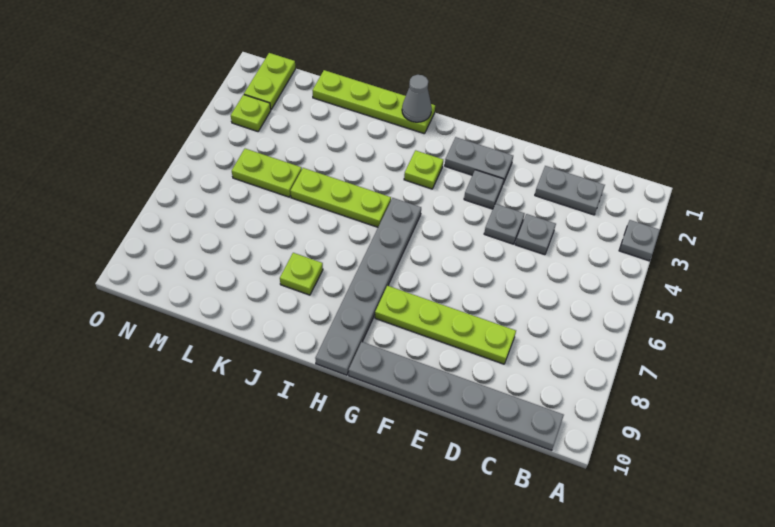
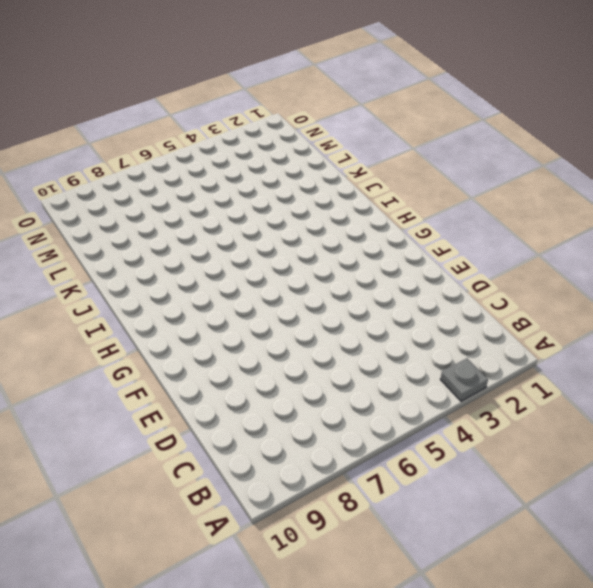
none -> grey 1x6 plate [349,342,564,450]
none -> grey 1x2 plate [535,166,605,215]
none -> grey 1x1 plate [515,214,556,255]

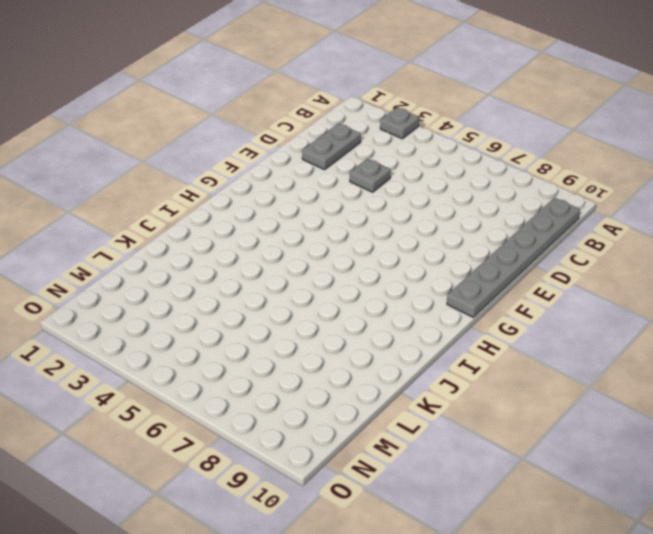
none -> lime 1x4 plate [375,286,516,364]
none -> grey 1x1 plate [484,204,525,244]
none -> grey 1x2 plate [445,137,513,184]

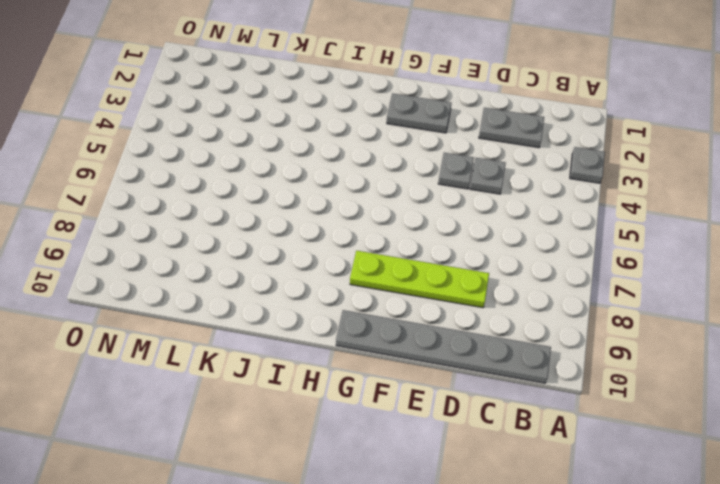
none -> grey 1x1 plate [464,170,504,209]
none -> lime 1x1 plate [404,150,443,189]
none -> grey 1x6 plate [315,198,421,375]

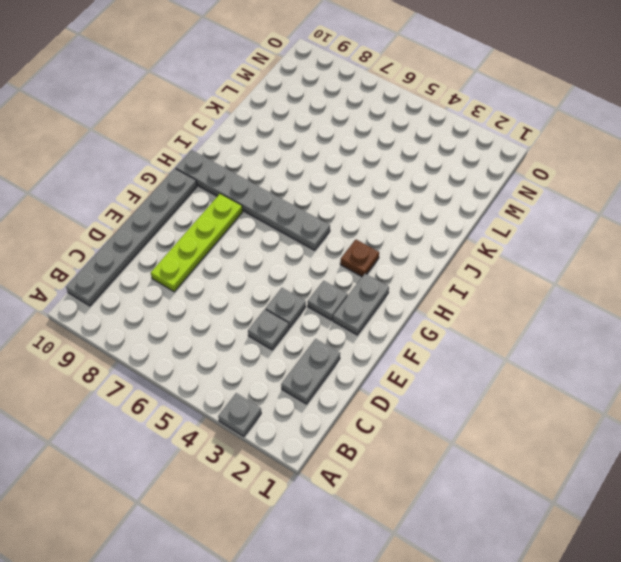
brown 1x1 plate [340,240,379,277] -> lime 1x1 plate [404,150,443,189]
none -> lime 1x4 plate [312,70,435,134]
none -> lime 1x3 plate [291,168,391,227]
none -> lime 1x1 plate [280,253,323,295]

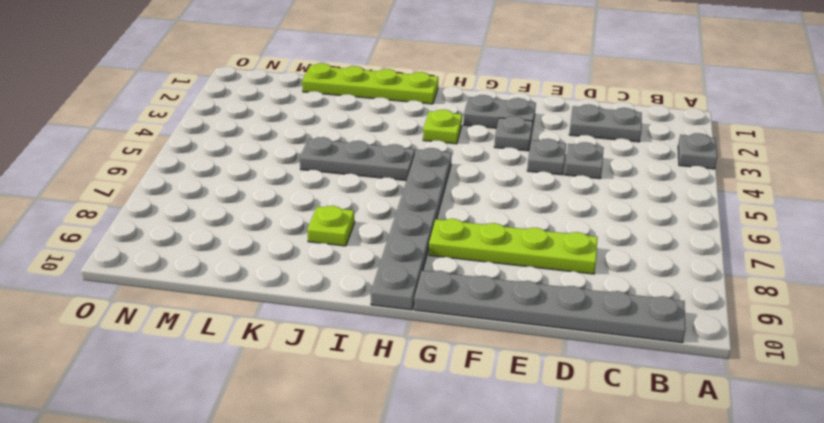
grey 1x3 plate [300,137,415,181] -> lime 1x3 plate [291,168,391,227]
none -> lime 1x2 plate [232,149,302,197]
none -> lime 1x2 plate [244,53,296,109]
none -> lime 1x1 plate [231,95,271,131]

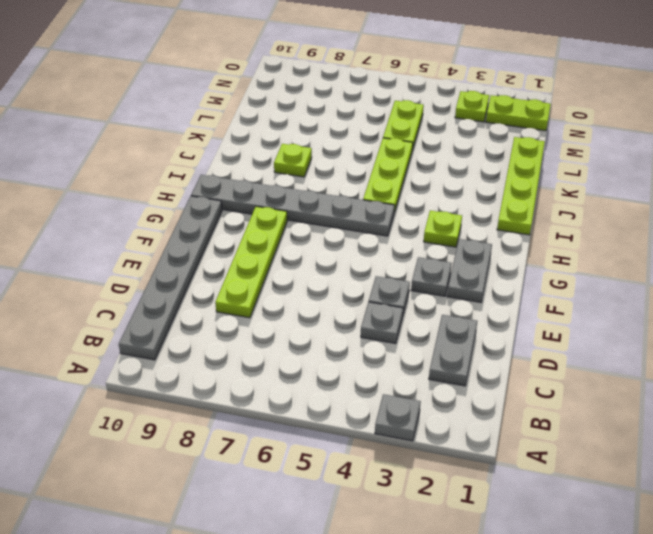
none -> grey 1x1 cone [402,75,432,122]

